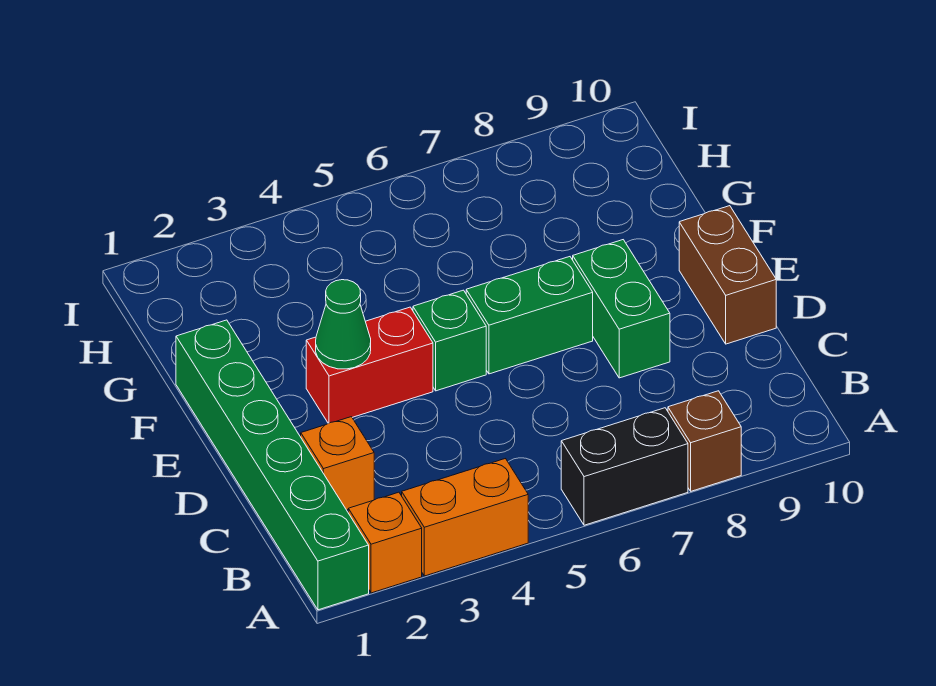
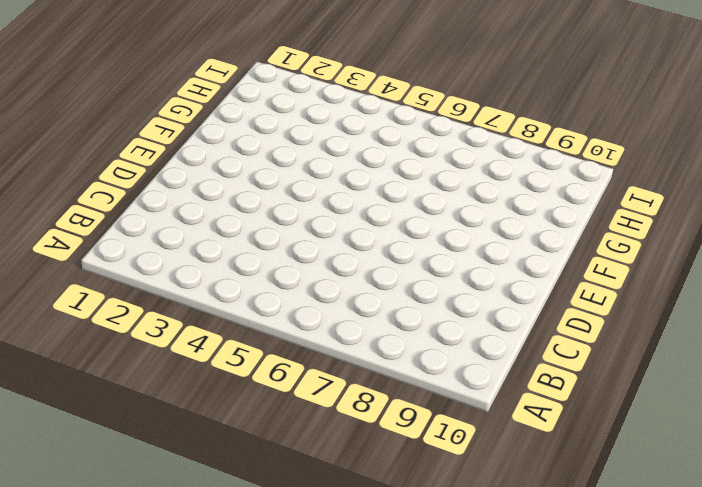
none -> green 1x6 brick [176,320,369,610]
none -> orange 1x1 brick [348,492,422,593]
none -> orange 1x2 brick [402,459,528,576]

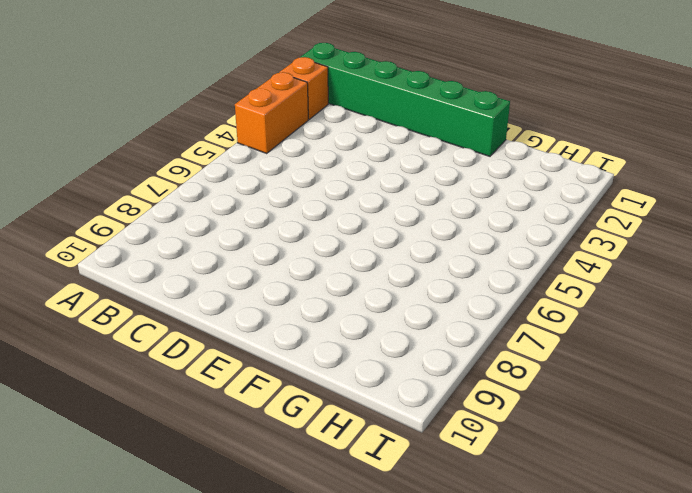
none -> black 1x2 brick [561,408,688,525]
none -> brown 1x1 brick [668,391,741,491]
none -> orange 1x1 brick [301,417,374,510]

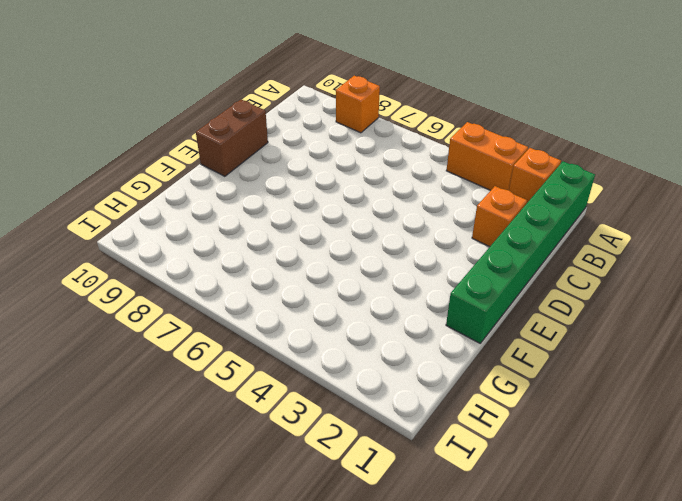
orange 1x1 brick [336,76,380,133] -> brown 1x1 brick [668,391,741,491]
none -> black 1x2 brick [561,408,688,525]
none -> green 1x2 brick [573,240,670,378]
none -> red 1x2 brick [306,307,433,423]

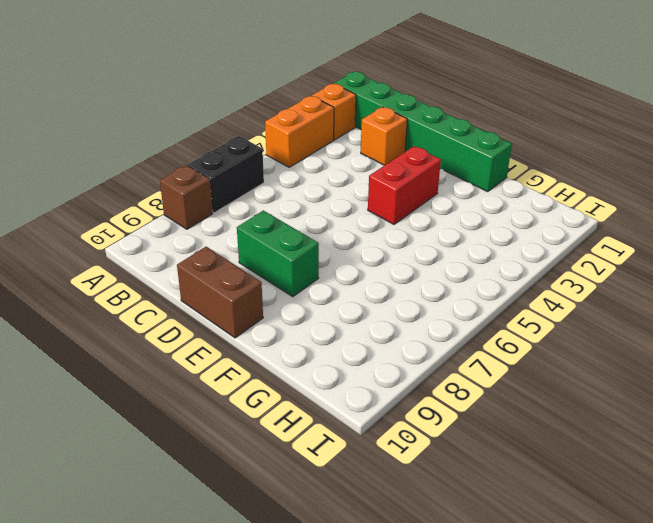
none -> green 1x1 brick [413,290,486,391]
none -> green 1x2 brick [466,257,593,374]
none -> green 1x1 cone [316,280,371,369]

